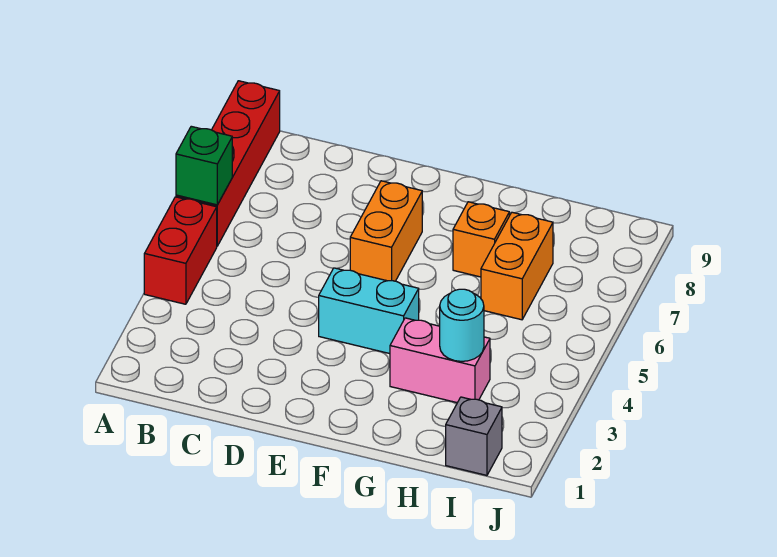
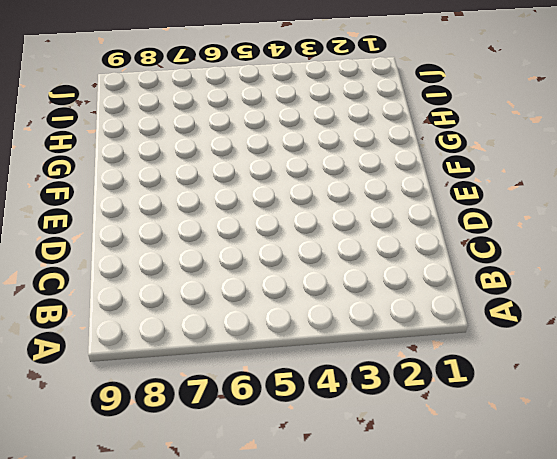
none -> red 1x2 brick [144,197,217,304]
none -> red 1x4 brick [176,81,280,246]

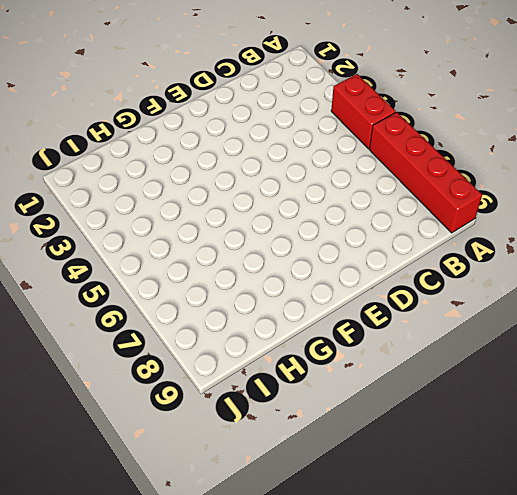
none -> cyan 1x2 brick [319,268,419,354]
none -> orange 1x2 brick [350,181,422,281]

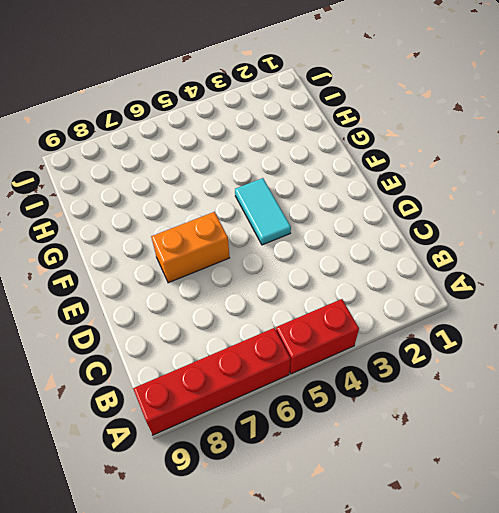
cyan 1x2 tile [235,178,291,245] -> cyan 1x2 brick [319,268,419,354]
none -> pink 1x2 brick [390,318,490,403]
none -> orange 1x1 brick [453,202,509,277]

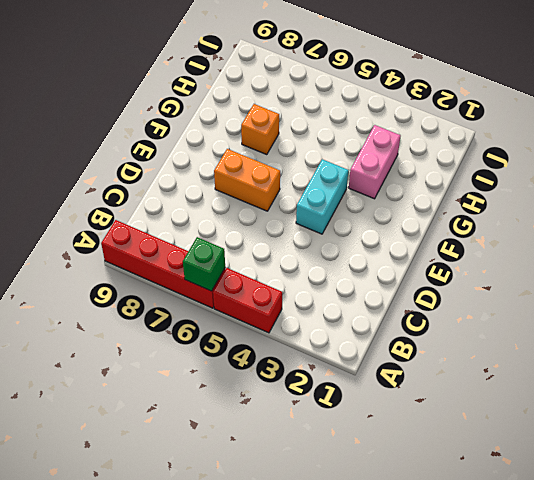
none -> orange 1x2 brick [481,212,553,320]
none -> grey 1x1 brick [446,397,502,475]

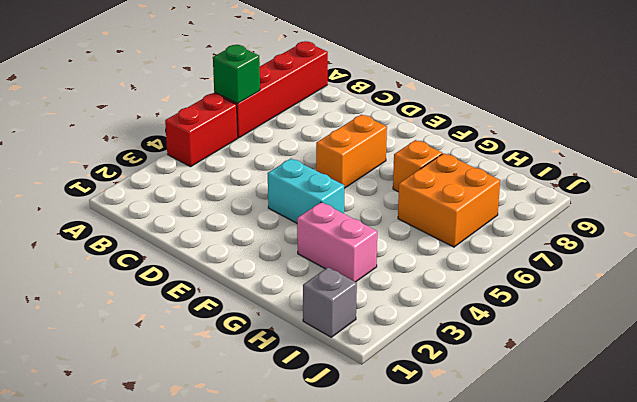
orange 2x2 brick [398,153,500,247] -> orange 1x2 brick [481,212,553,320]
none -> cyan 1x1 round brick [440,289,484,361]

